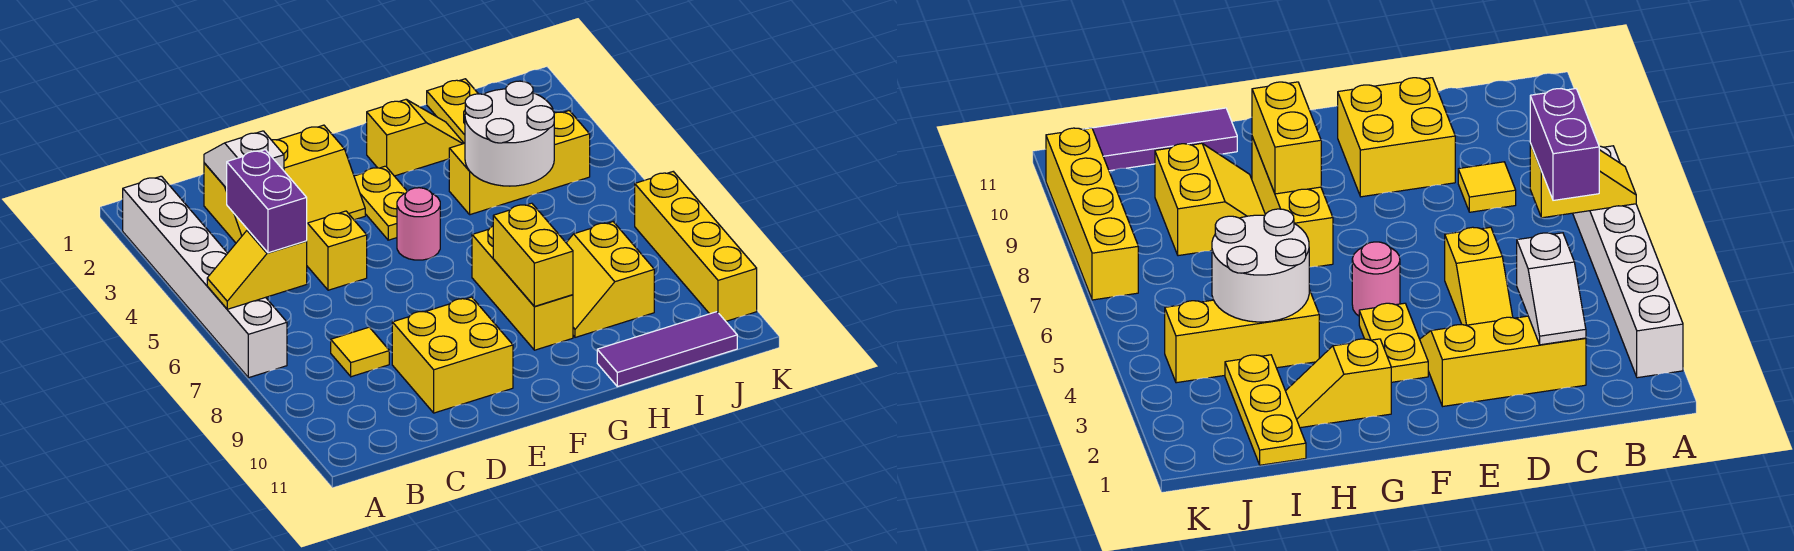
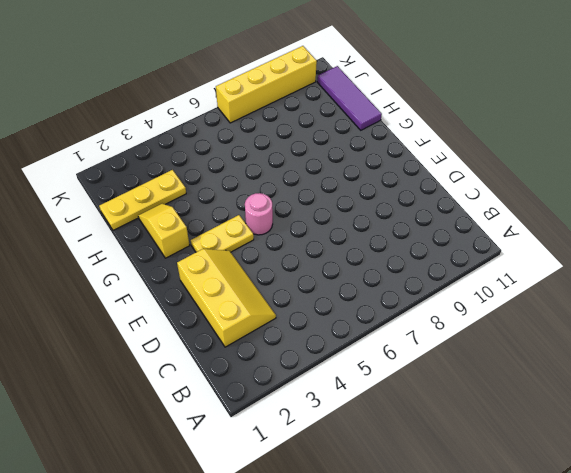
none -> white 1x6 brick [123,176,287,378]
none -> yellow 1x1 tile [331,327,389,377]
none -> yellow 1x2 slope [307,211,367,290]

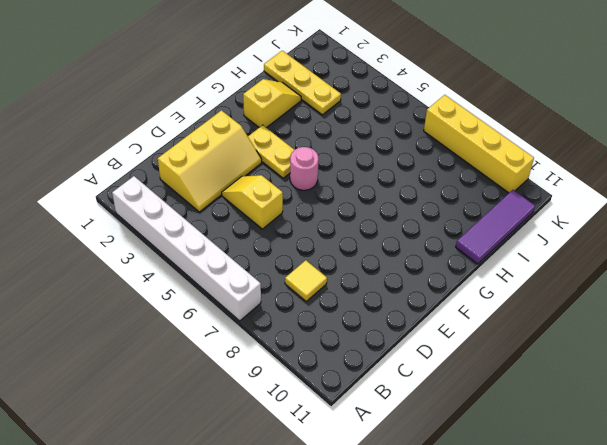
none -> yellow 2x2 brick [392,297,513,413]
none -> yellow 1x3 brick [472,226,573,350]
none -> yellow 1x3 brick [449,111,590,215]

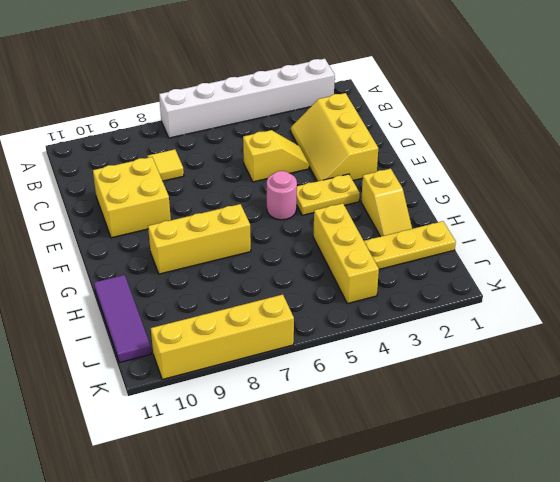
none -> yellow 2x2 slope [566,222,654,337]
none -> yellow 1x2 slope [207,230,307,309]
none -> white 1x2 slope [204,131,284,188]

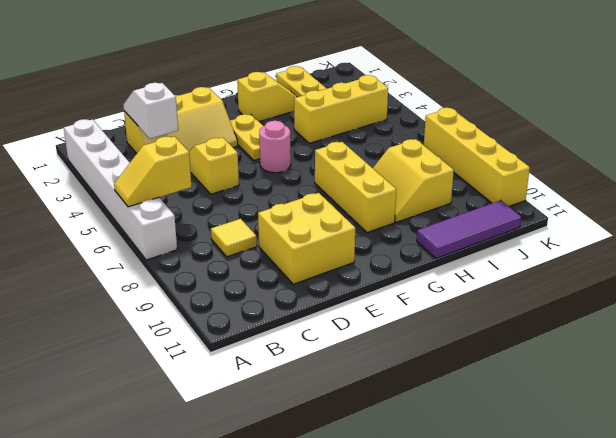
none -> yellow 1x2 brick [493,203,573,306]
none -> white 2x2 round brick [465,81,554,186]
none -> purple 1x2 brick [227,150,307,253]

